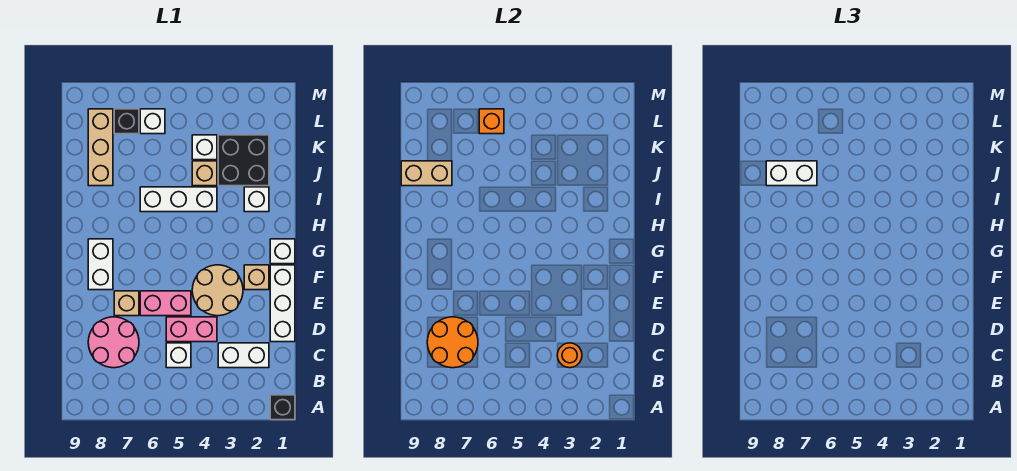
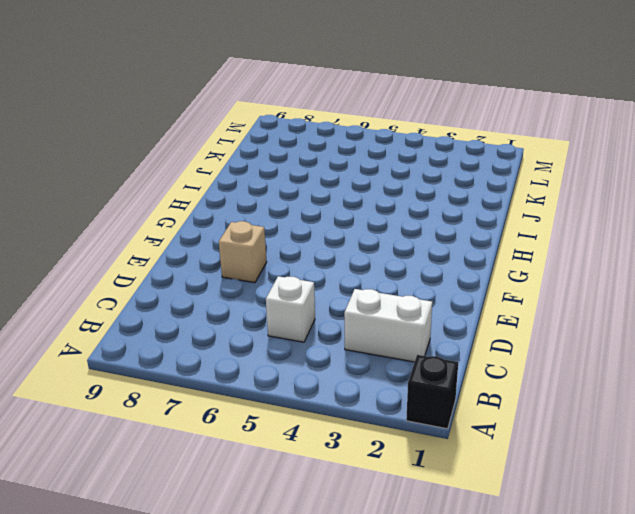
none -> pink 2x2 round brick [88,317,139,368]
none -> white 1x3 brick [270,265,295,342]
none -> pink 1x2 brick [166,317,217,342]

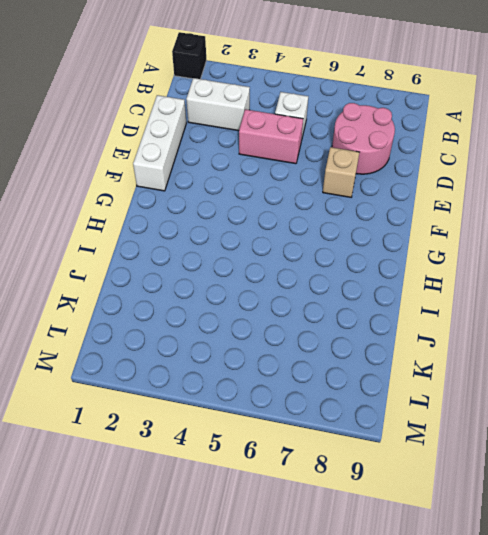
none -> tan 2x2 round brick [192,265,243,316]
none -> pink 1x2 brick [140,291,191,316]
none -> tan 1x1 brick [244,265,269,290]

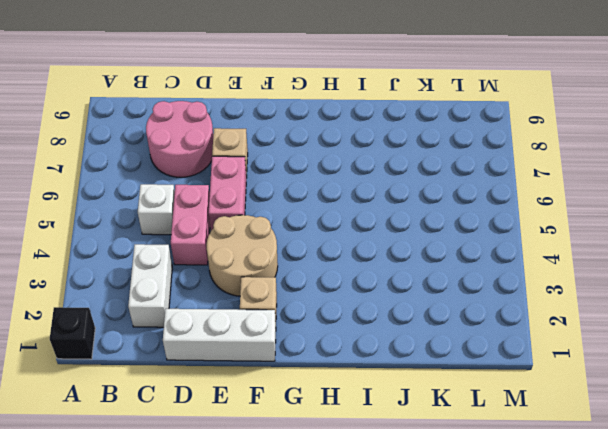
none -> white 1x2 brick [88,239,113,290]
none -> white 1x1 brick [270,239,295,264]
none -> white 1x1 brick [244,187,269,212]

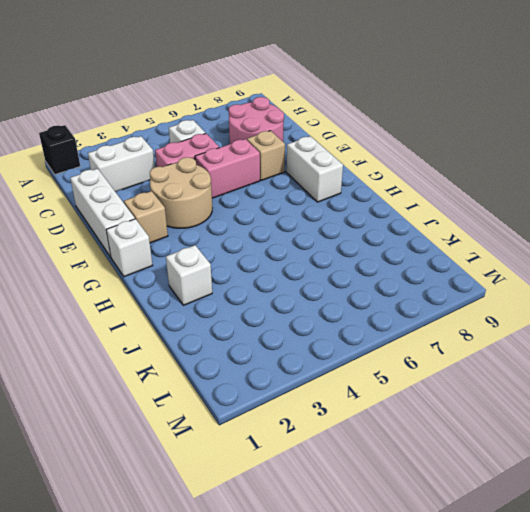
none -> white 1x3 brick [140,187,217,212]
none -> black 2x2 brick [218,135,269,186]
none -> tan 1x1 brick [192,161,217,186]

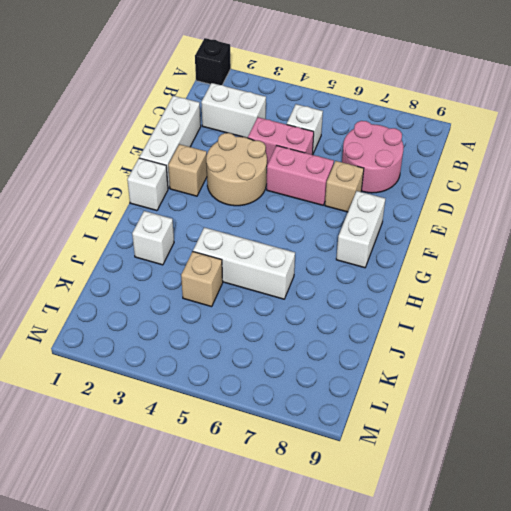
none -> black 2x2 brick [218,135,269,186]
none -> tan 1x3 brick [88,109,113,186]
none -> white 1x1 brick [192,135,217,160]

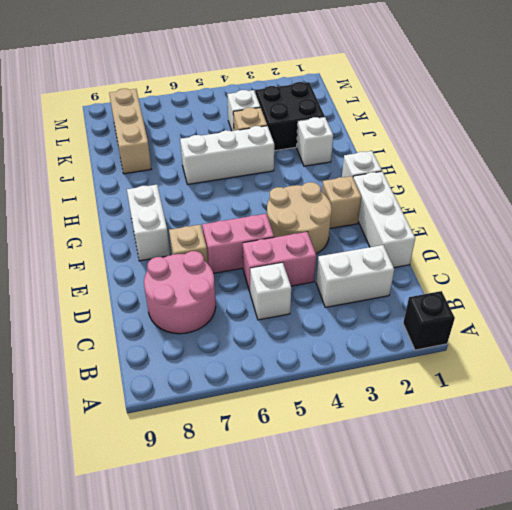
none -> white 1x1 brick [140,109,165,134]
none -> black 1x1 brick [114,109,139,134]
none -> orange 1x1 round brick [557,343,582,368]

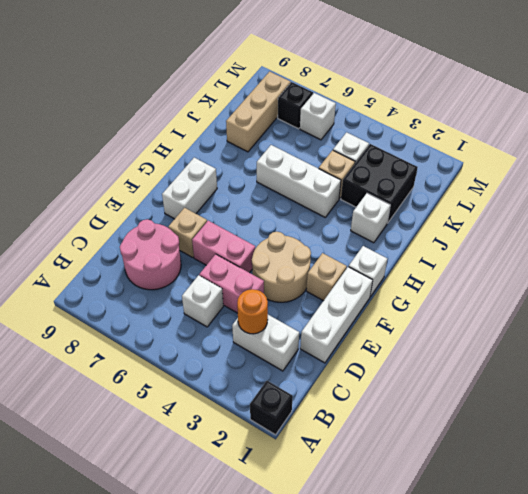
none -> orange 2x2 round brick [427,317,478,368]
none -> tan 1x2 brick [401,161,452,186]
none -> orange 1x1 brick [479,109,504,134]

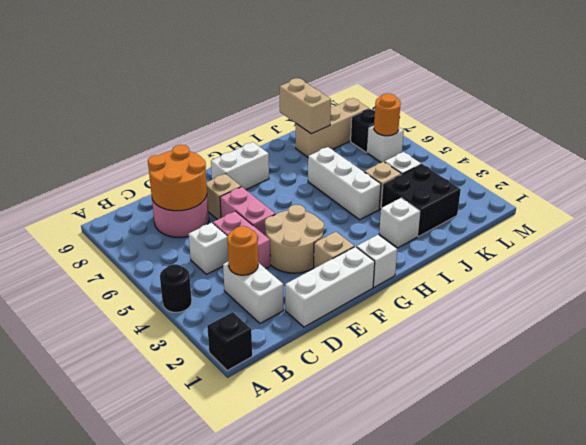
black 1x1 round brick [160,264,192,312] -> none
orange 1x1 round brick [374,94,401,136] -> orange 1x1 brick [479,109,504,134]
none -> white 1x2 brick [766,161,817,186]

